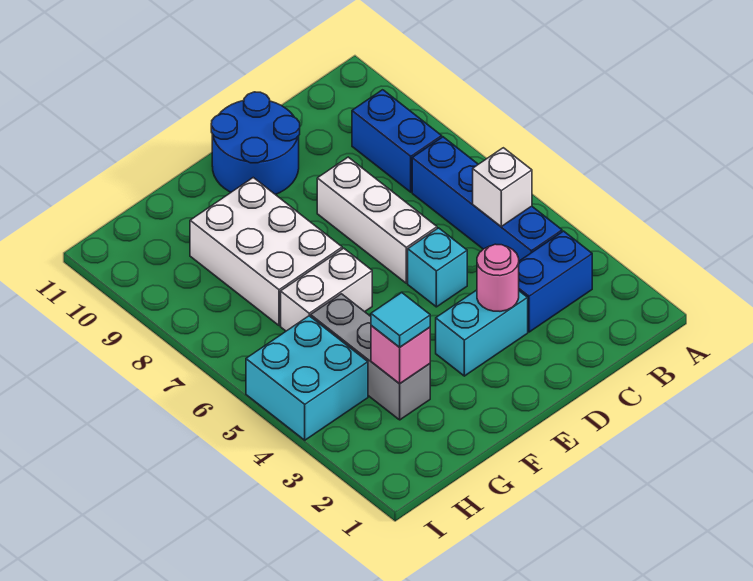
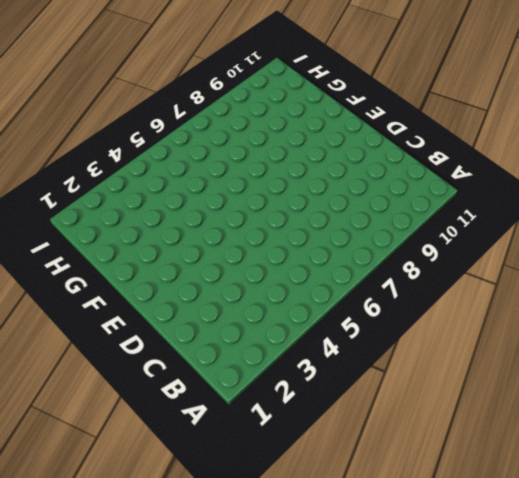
none -> blue 1x2 brick [519,231,592,332]
none -> blue 1x4 brick [412,137,562,261]
none -> blue 1x2 brick [352,90,442,192]

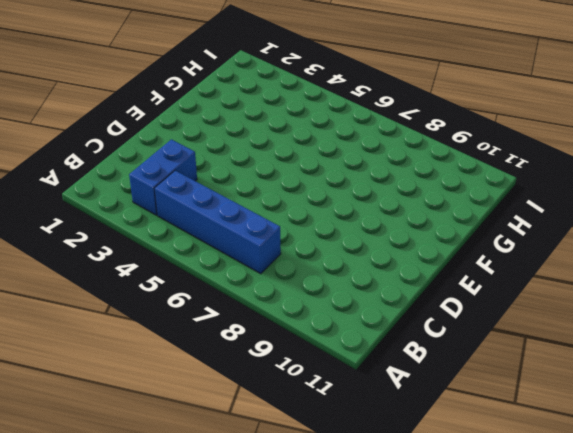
none -> blue 1x2 brick [352,90,442,192]
none -> cyan 1x2 brick [436,290,528,376]
none -> cyan 1x1 brick [408,228,467,307]

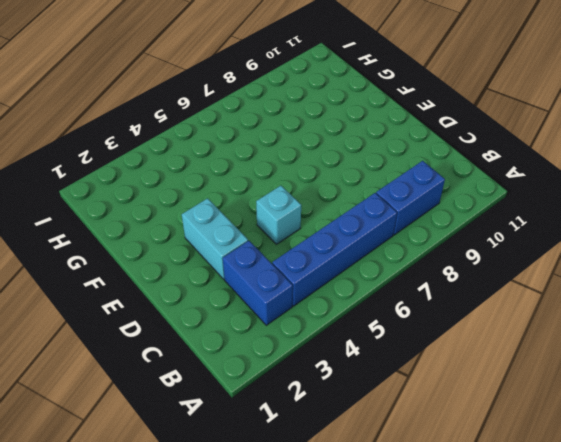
none -> white 1x3 brick [317,157,437,283]
none -> blue 2x2 round brick [211,92,300,195]
none -> white 1x2 brick [281,248,372,331]

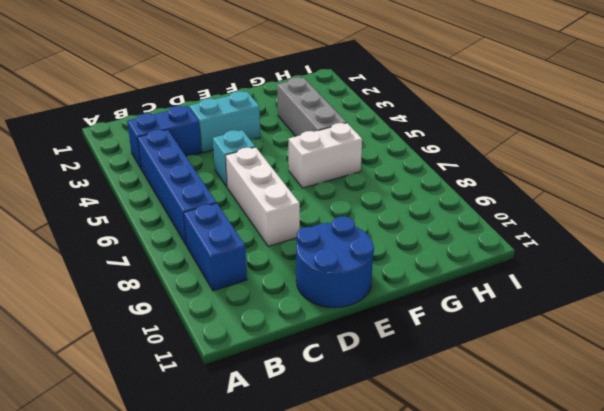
none -> white 2x3 brick [190,178,342,326]
none -> cyan 2x2 brick [246,316,368,440]
none -> white 1x1 brick [473,148,532,227]

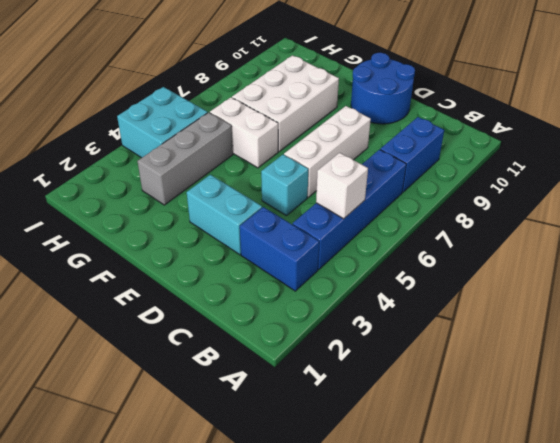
none -> pink 1x1 round brick [477,244,519,311]
none -> pink 1x1 brick [371,325,430,383]
none -> cyan 1x1 tile [371,292,430,347]

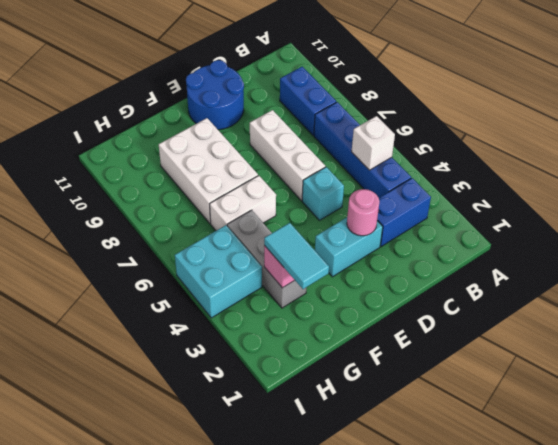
cyan 1x2 tile [264,223,329,289] -> cyan 1x1 tile [371,292,430,347]

